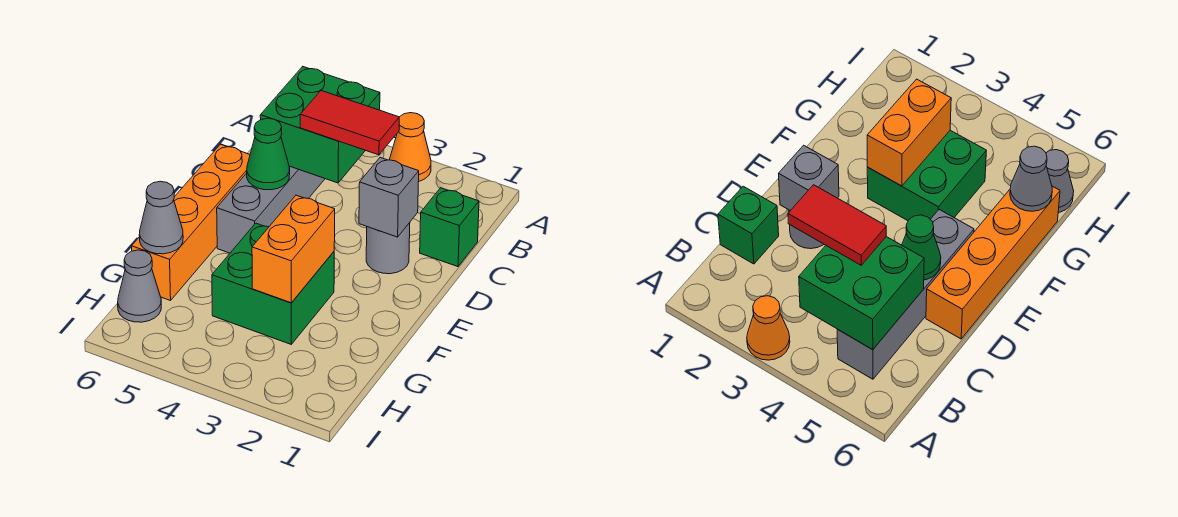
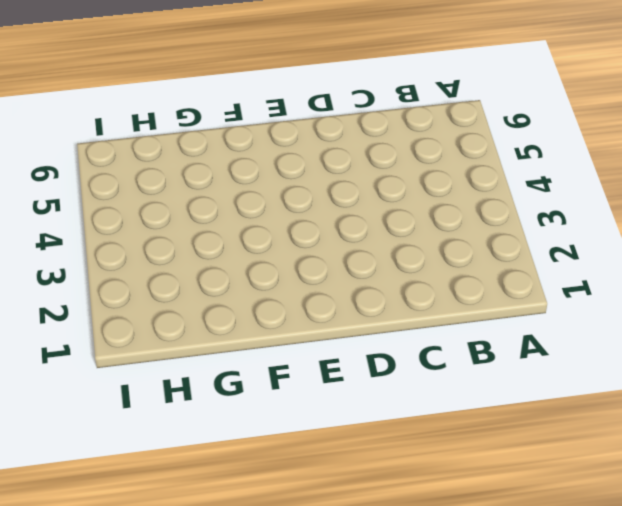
none -> orange 1x1 cone [389,113,431,182]
none -> grey 1x4 brick [217,166,325,253]
none -> green 1x1 brick [420,188,479,267]

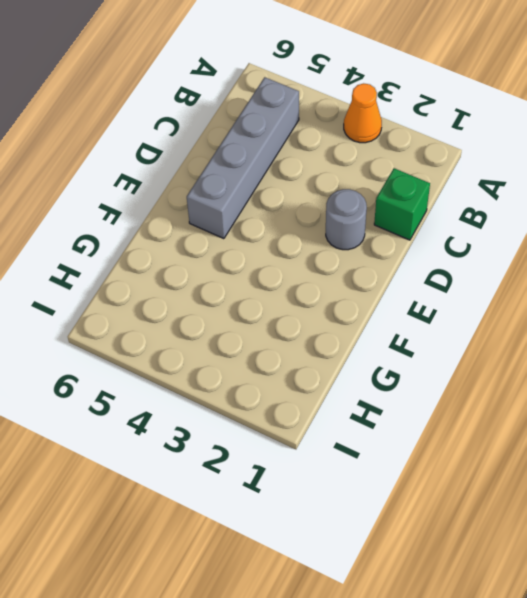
none -> orange 1x4 brick [132,144,250,301]
none -> green 2x2 brick [212,223,334,344]
none -> grey 1x1 cone [118,250,161,322]

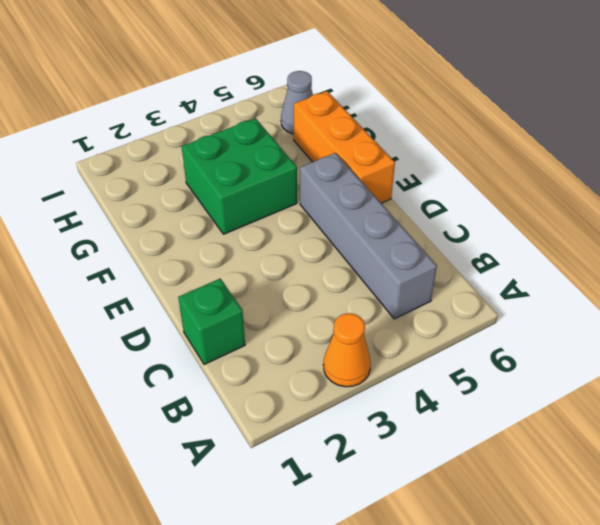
orange 1x3 brick [294,91,395,203] -> orange 1x4 brick [132,144,250,301]
none -> grey 1x1 round brick [366,223,410,274]
none -> green 2x2 brick [260,67,380,183]
none -> grey 1x1 brick [359,158,419,237]

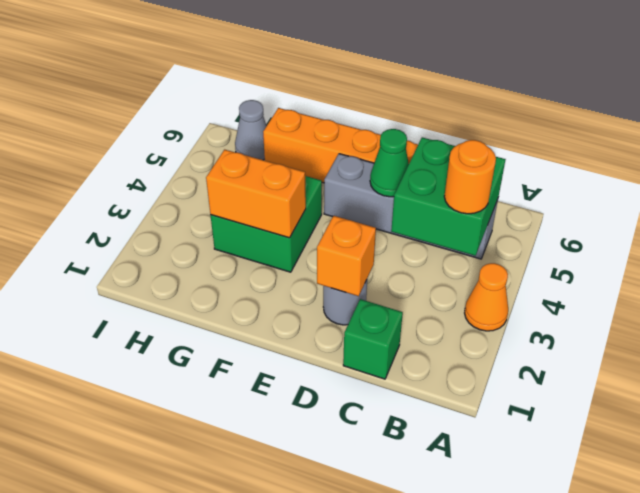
orange 1x1 round brick [444,140,496,214] -> none
orange 1x1 brick [317,216,376,296] -> grey 1x1 brick [359,158,419,237]
none -> grey 1x1 cone [139,181,183,254]
none -> red 1x2 tile [300,91,399,155]

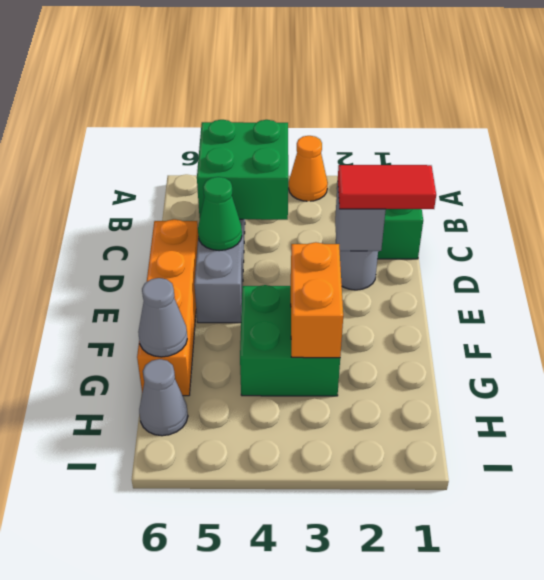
red 1x2 tile [338,165,436,209] -> red 1x2 tile moved to [300,91,399,155]

